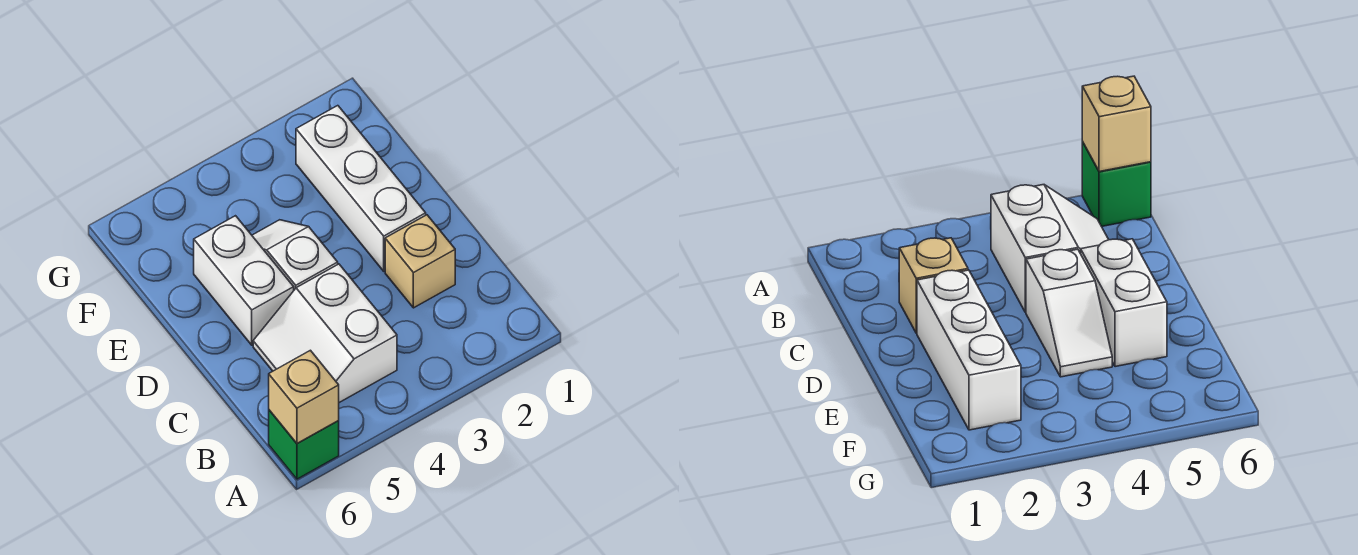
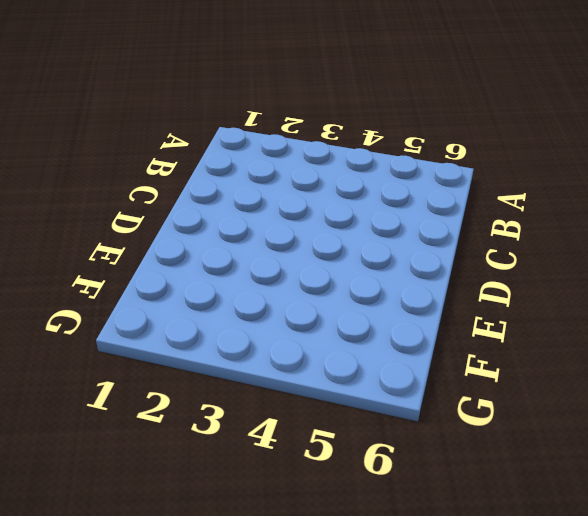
none -> green 1x1 brick [269,410,339,479]
none -> white 2x2 slope [253,264,397,403]

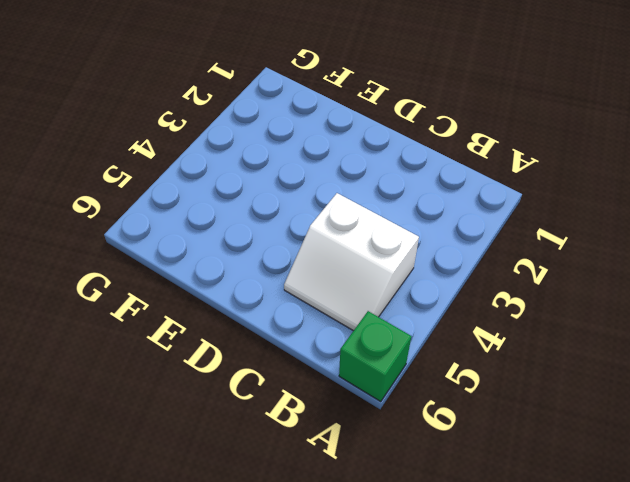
none -> tan 1x1 brick [385,215,455,308]
none -> white 1x3 brick [296,106,426,271]

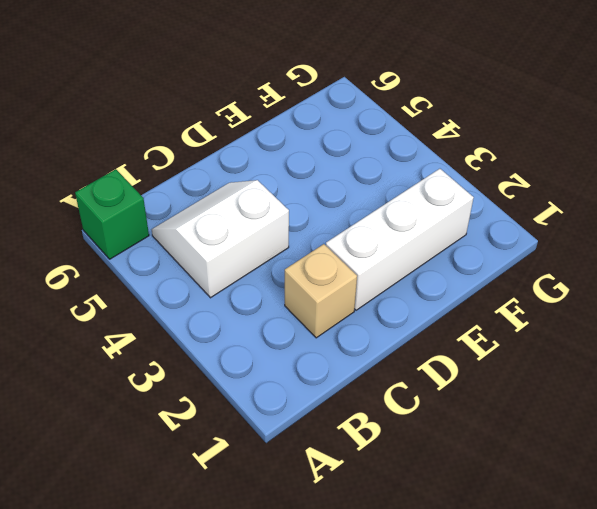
none -> white 1x2 slope [252,220,338,290]
none -> white 1x2 brick [194,216,294,345]

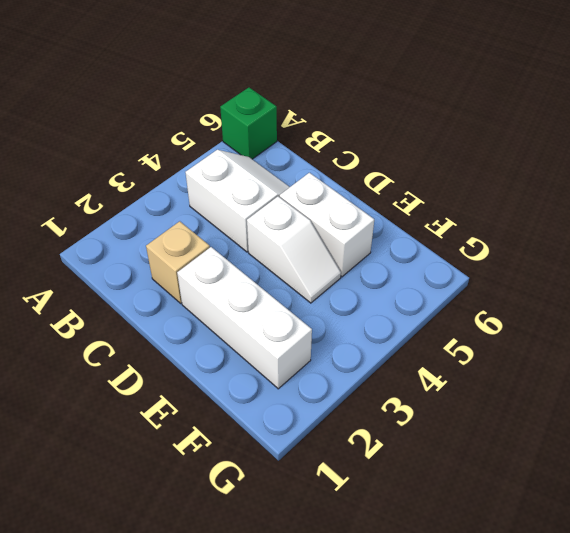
none -> tan 1x1 brick [269,350,339,444]

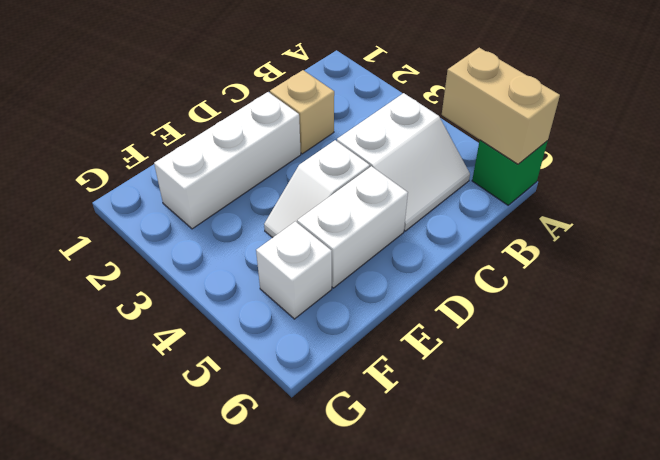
tan 1x2 brick [442,48,560,164] -> tan 1x1 brick [269,350,339,444]
white 1x1 brick [256,221,332,319] -> none

